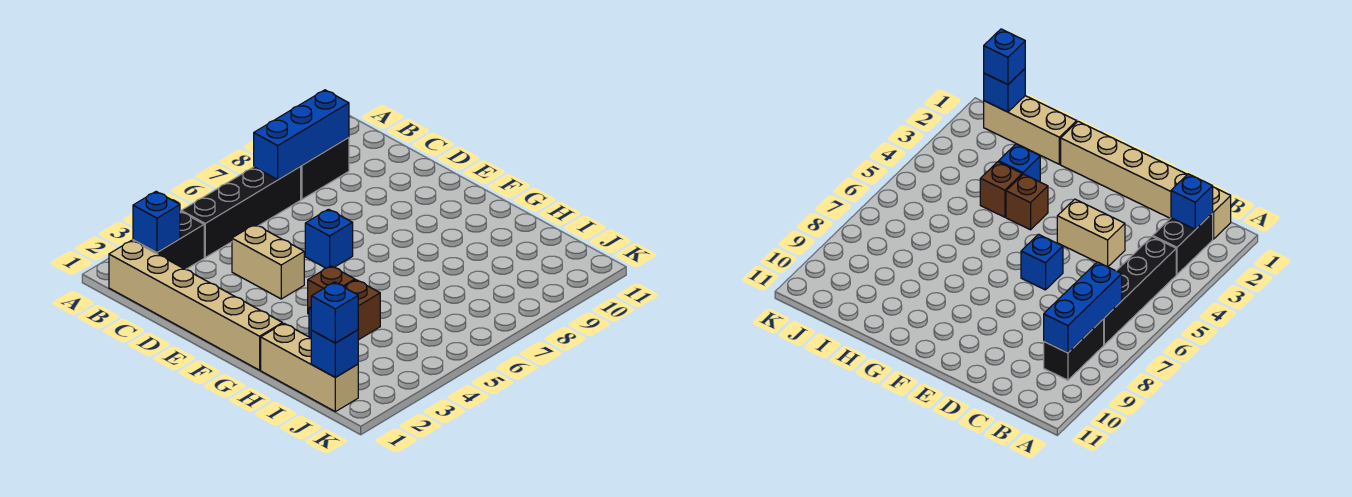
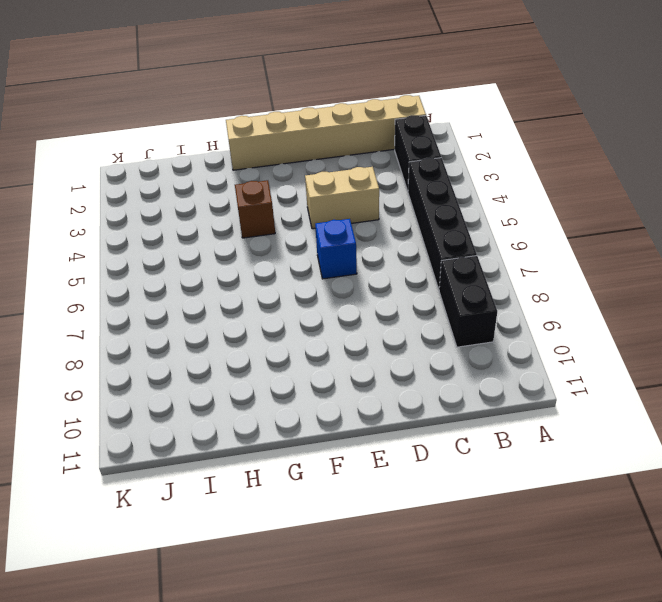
none -> tan 1x3 brick [261,323,358,412]
none -> blue 1x1 brick [999,144,1040,182]
none -> brown 1x1 brick [345,280,380,340]

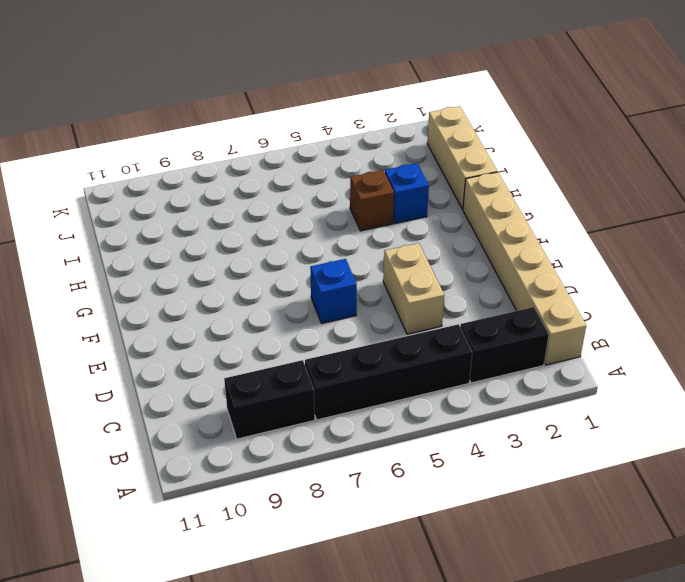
none -> brown 1x1 brick [308,266,355,314]
none -> blue 1x1 brick [133,192,180,252]
none -> blue 1x3 brick [254,90,349,179]

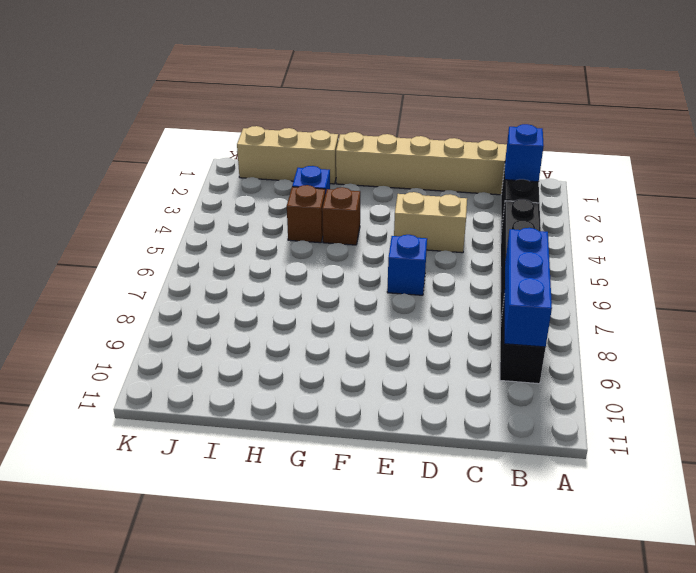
none -> blue 1x1 brick [311,330,358,377]
none -> blue 1x1 brick [311,282,358,343]

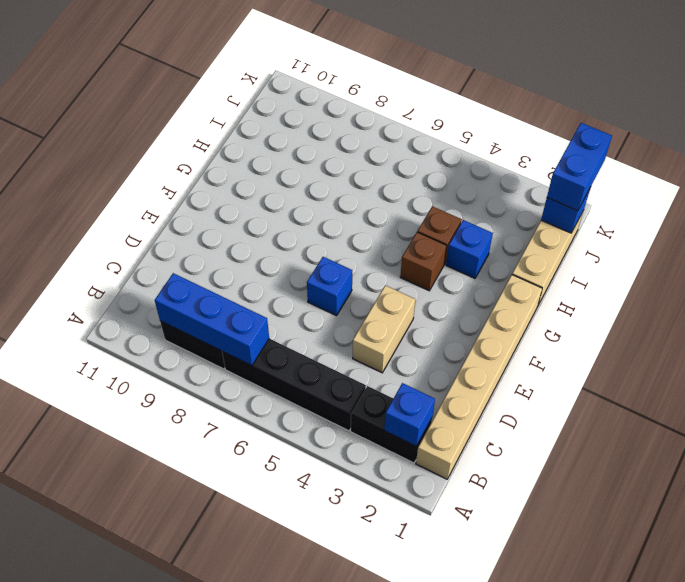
blue 1x2 brick [547,123,612,211] -> blue 1x1 brick [311,282,358,343]

